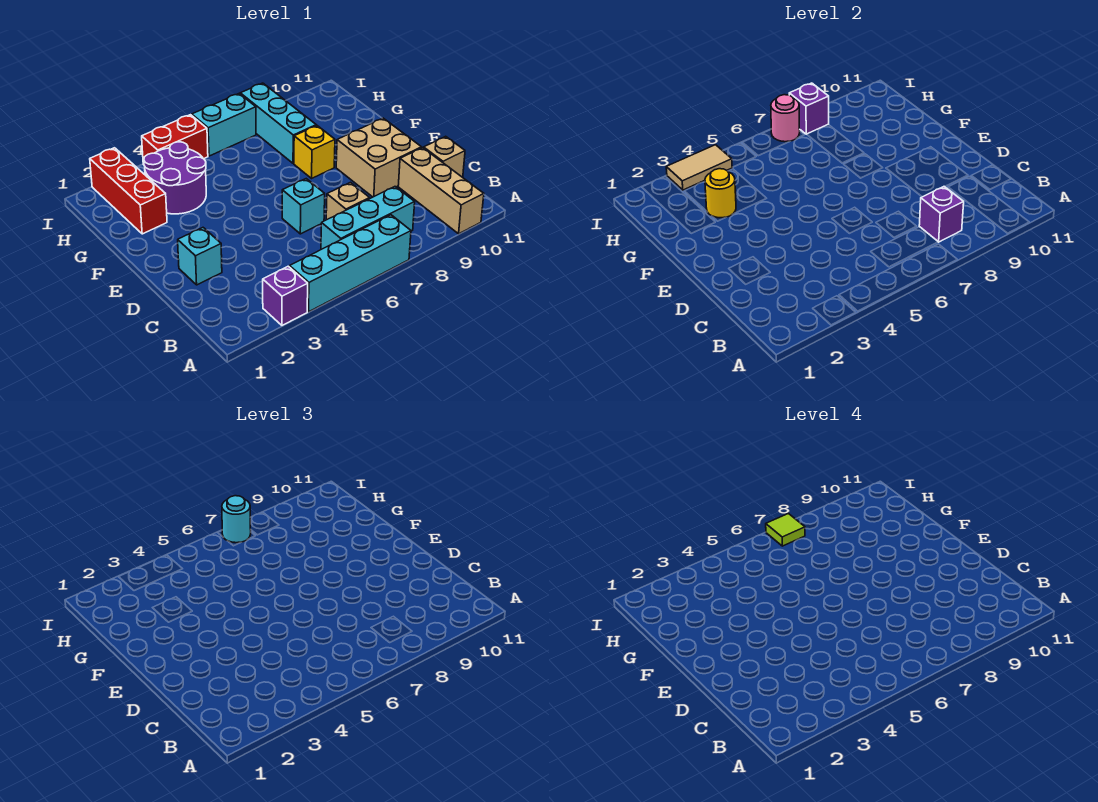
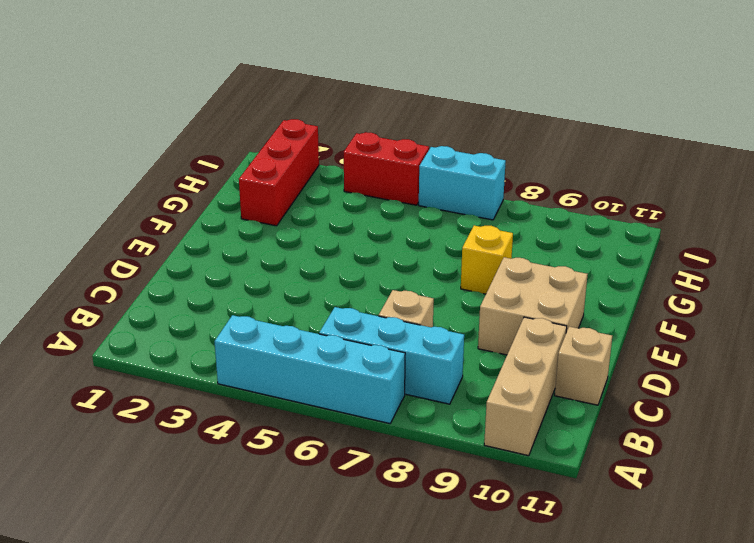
none -> purple 1x1 brick [263,266,308,325]
none -> cyan 1x1 brick [178,228,222,285]
none -> cyan 1x1 brick [282,179,325,234]

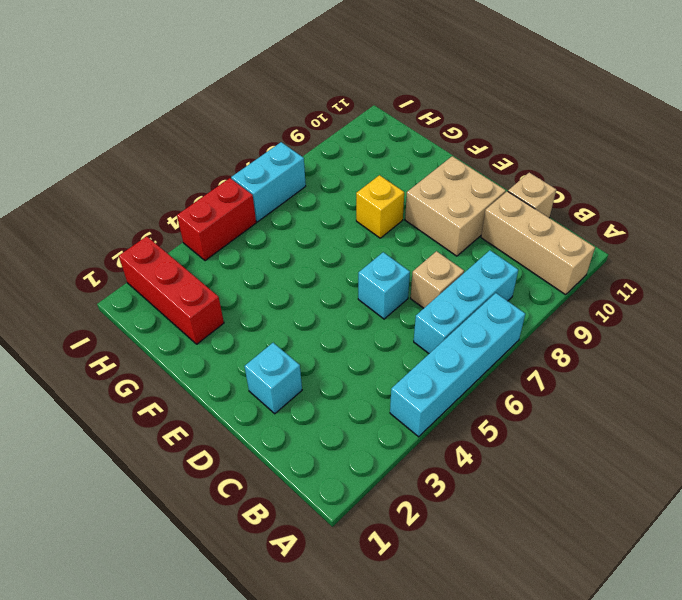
none -> purple 1x1 brick [263,266,308,325]
none -> purple 2x2 round brick [144,142,206,214]
none -> cyan 1x3 brick [240,83,316,163]

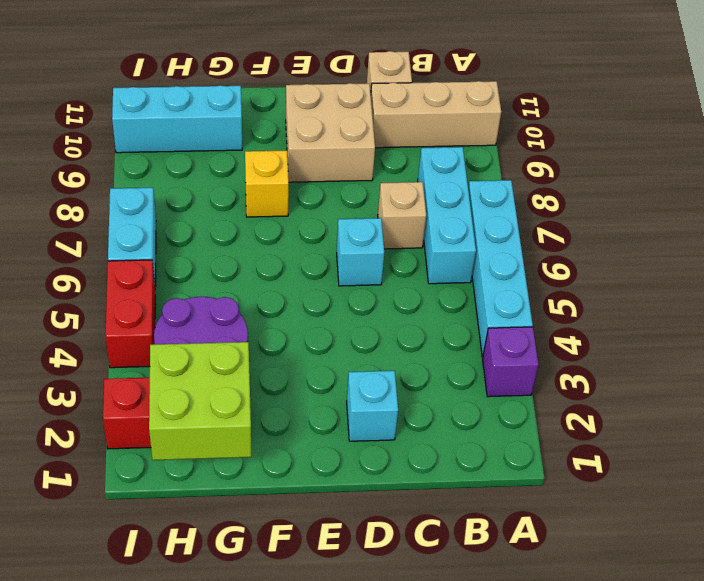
lime 2x2 brick [149,342,251,460] -> none
cyan 1x3 brick [112,85,242,153] -> cyan 1x3 brick moved to [240,83,316,163]
none -> purple 1x1 brick [919,187,964,242]
none -> yellow 1x1 round brick [705,169,736,218]
none -> tan 1x2 tile [666,145,732,190]

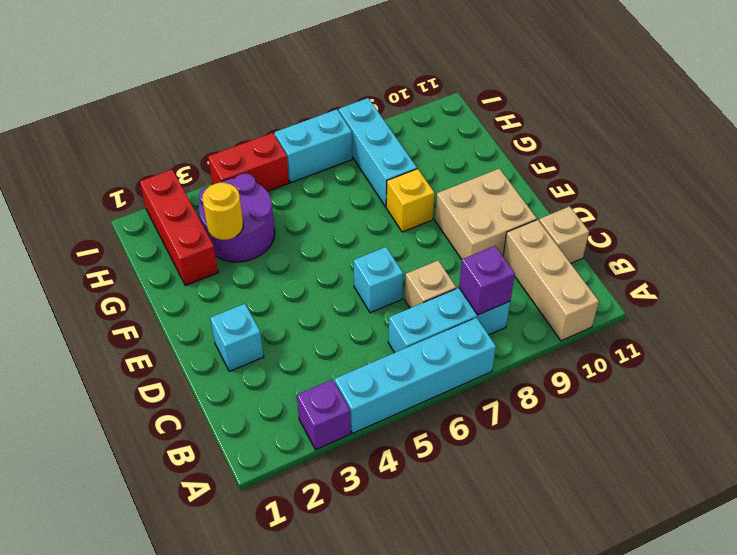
none -> tan 1x2 tile [666,145,732,190]
none -> pink 1x1 round brick [771,95,800,142]
none -> purple 1x1 brick [789,83,829,134]

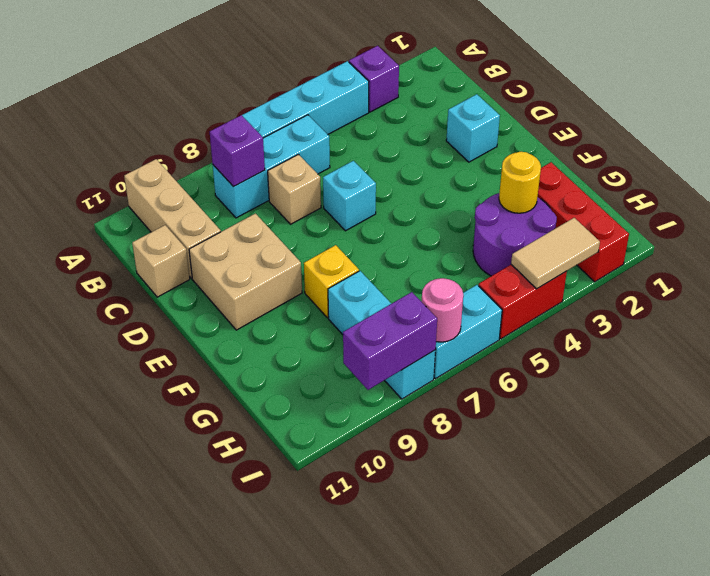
purple 1x2 brick [343,292,437,390] -> purple 1x1 brick [789,83,829,134]
none -> cyan 1x1 round brick [222,496,251,543]
none -> lime 1x1 tile [766,514,805,546]

